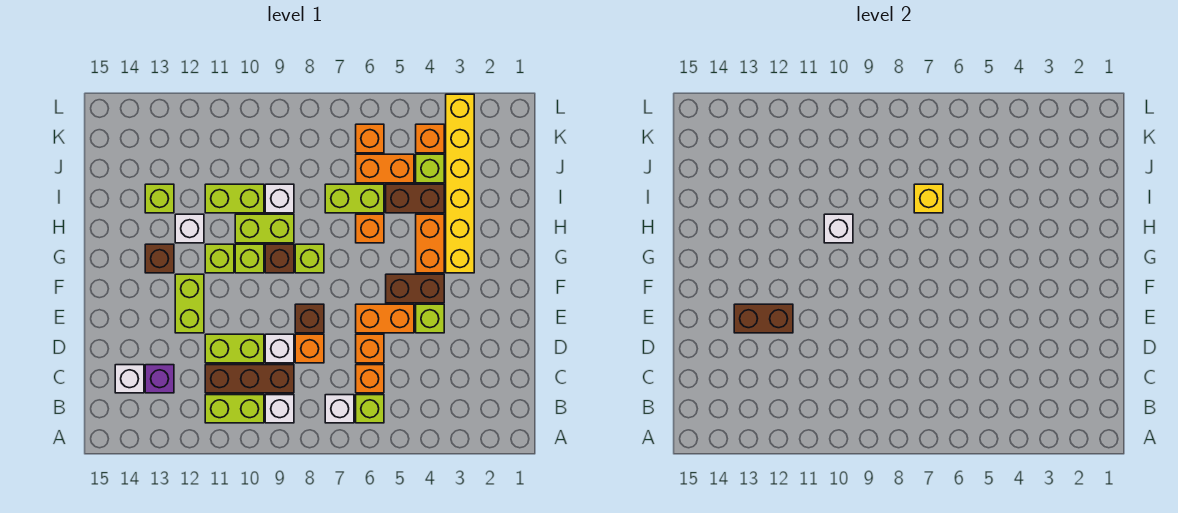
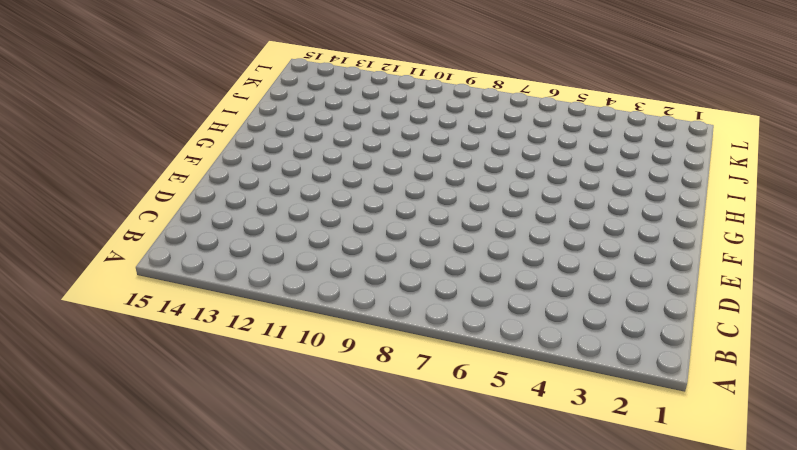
none -> lime 1x1 brick [356,395,384,423]
none -> white 1x1 brick [325,395,354,423]
none -> white 1x1 brick [265,395,294,423]
none -> lime 1x2 brick [205,395,264,423]

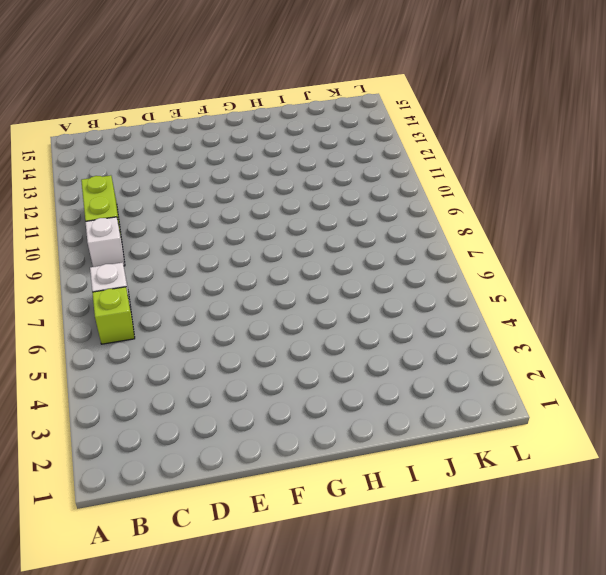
none -> orange 1x1 brick [356,365,384,393]
none -> brown 1x3 brick [205,365,294,393]
none -> purple 1x1 brick [145,365,174,393]
none -> white 1x1 brick [115,365,144,393]

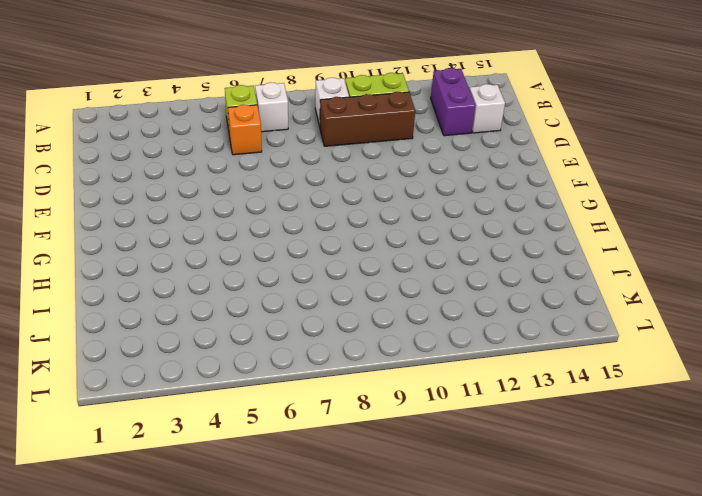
purple 1x2 brick [431,68,475,136] -> purple 1x1 brick [145,365,174,393]
none -> orange 1x1 brick [356,334,384,363]
none -> orange 1x1 brick [295,334,324,363]
none -> white 1x1 brick [265,334,294,363]
none -> lime 1x2 brick [205,334,264,363]

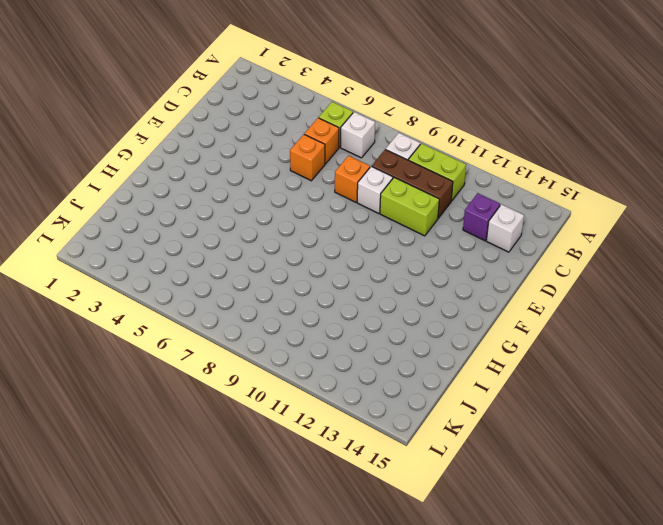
none -> lime 1x1 brick [416,304,444,333]
none -> orange 1x2 brick [356,304,414,333]
none -> brown 1x1 brick [295,304,324,333]
none -> lime 1x2 brick [175,274,204,333]

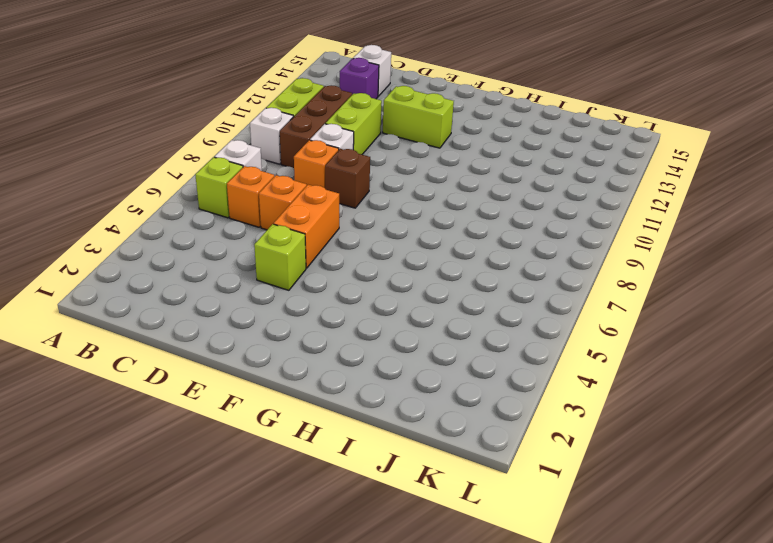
none -> brown 1x2 brick [386,274,444,303]
none -> yellow 1x6 brick [446,94,474,273]
none -> orange 1x2 brick [416,214,444,273]
none -> lime 1x1 brick [295,244,324,273]

